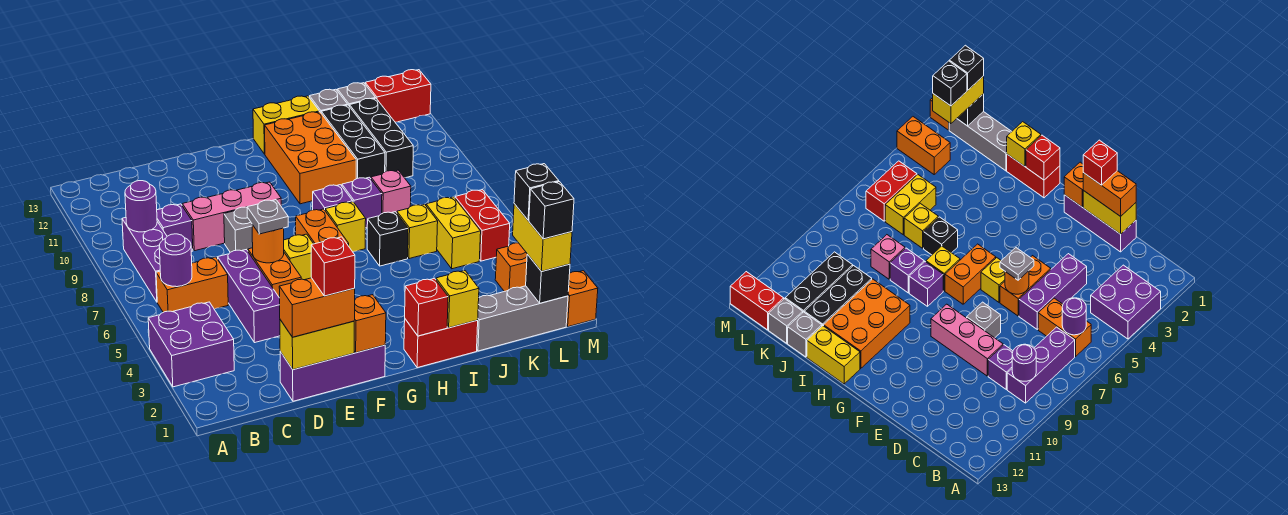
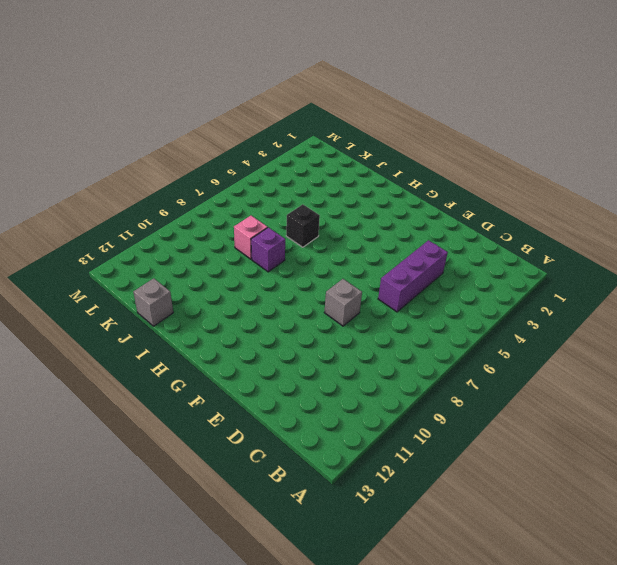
none -> purple 2x2 brick [148,302,234,387]
none -> orange 1x2 brick [156,257,228,312]
none -> purple 1x3 brick [122,218,167,302]
none -> purple 1x1 brick [157,204,193,252]

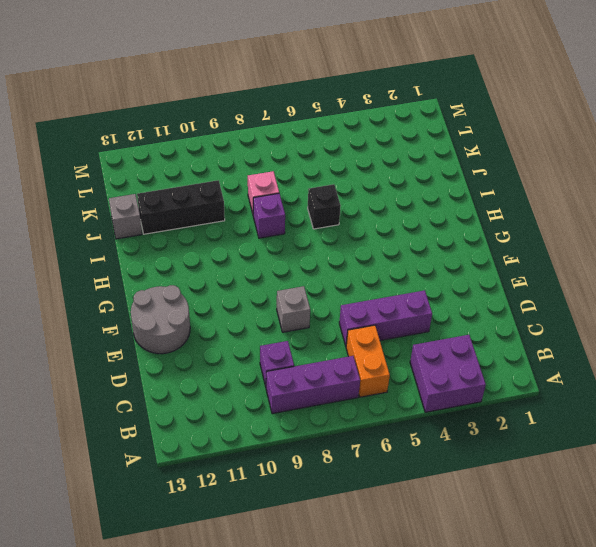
grey 2x2 round brick [131,285,190,354] -> none
none -> purple 1x3 brick [280,345,385,401]
none -> pink 1x3 brick [182,182,281,251]
none -> orange 1x2 brick [248,248,301,298]
none -> yellow 1x1 brick [284,234,313,280]

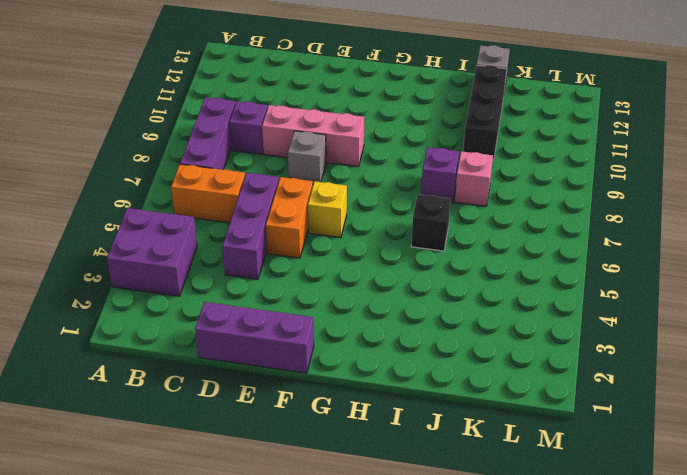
none -> orange 1x2 brick [296,209,349,246]
none -> red 1x2 brick [404,319,478,368]
none -> yellow 1x1 brick [325,202,366,252]
none -> purple 1x1 brick [313,185,353,210]

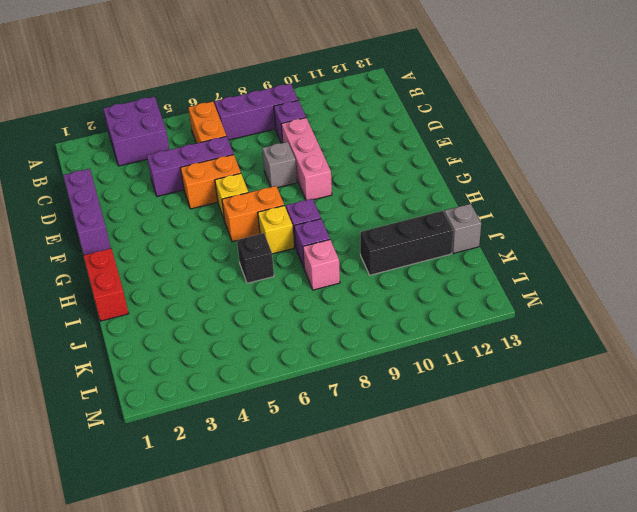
none -> orange 2x3 brick [265,112,356,204]
none -> yellow 1x2 brick [253,96,319,154]
none -> grey 1x3 brick [477,286,568,351]
none -> yellow 1x1 brick [397,204,438,259]

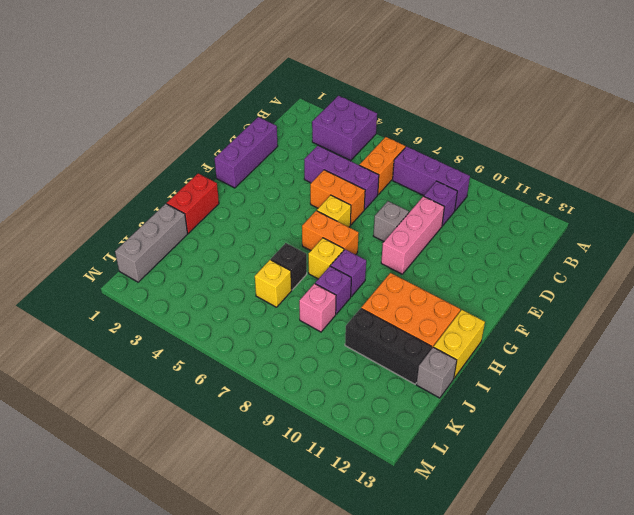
none -> yellow 1x2 brick [426,197,481,269]
none -> black 1x3 brick [350,98,413,178]
none -> grey 1x1 brick [337,83,375,107]
none -> orange 1x2 brick [495,243,527,292]

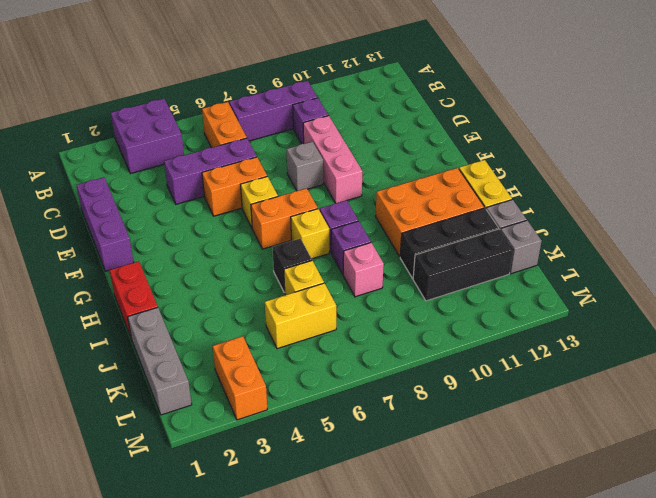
none -> red 1x2 brick [455,190,510,261]
none -> red 1x2 brick [365,70,431,122]
none -> orange 1x1 brick [566,271,598,327]
none -> purple 1x1 round brick [159,234,192,287]

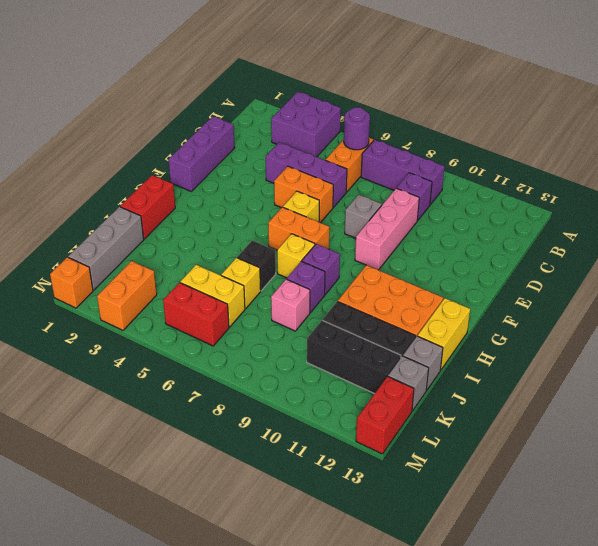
none -> purple 1x1 round brick [125,181,157,232]
none -> yellow 1x2 brick [280,320,354,370]
none -> orange 1x1 round brick [252,225,284,263]
none -> orange 1x1 brick [354,295,386,353]

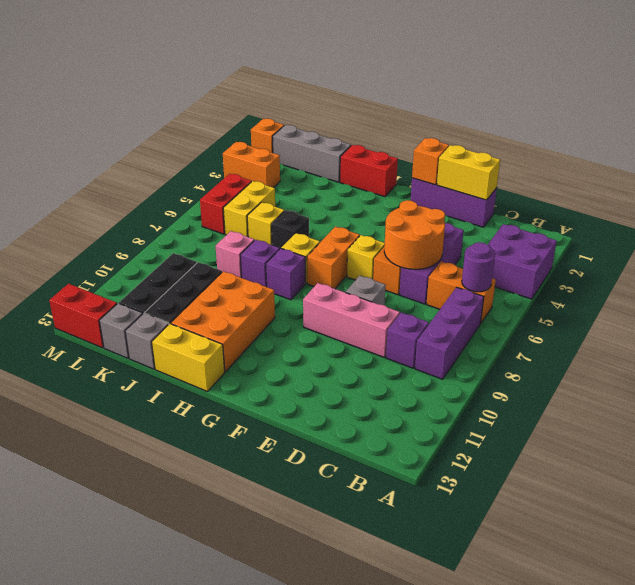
orange 2x2 round brick [384,200,445,269] -> orange 1x1 round brick [252,225,284,263]
none -> purple 1x1 round brick [125,181,157,232]
none -> red 1x1 brick [405,278,448,336]
none -> yellow 1x1 brick [436,271,479,328]
none -> black 1x1 brick [526,254,570,303]

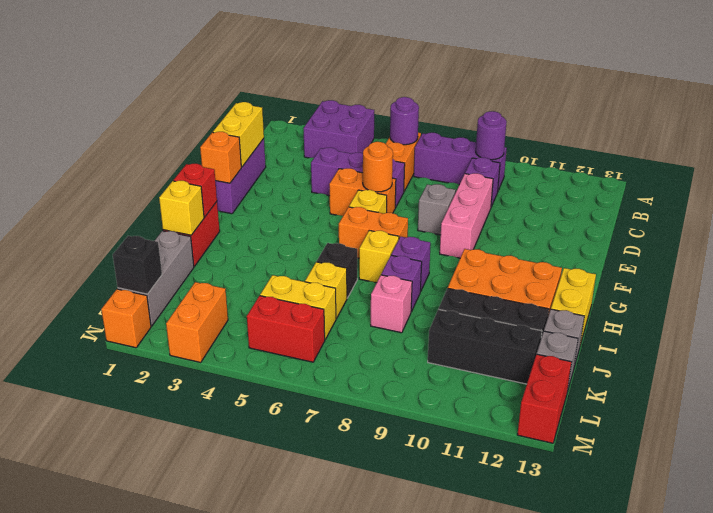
none -> orange 1x2 brick [279,278,355,337]
none -> grey 1x1 plate [247,200,288,234]
none -> yellow 1x2 brick [513,204,572,271]
none -> red 1x1 brick [311,237,355,296]

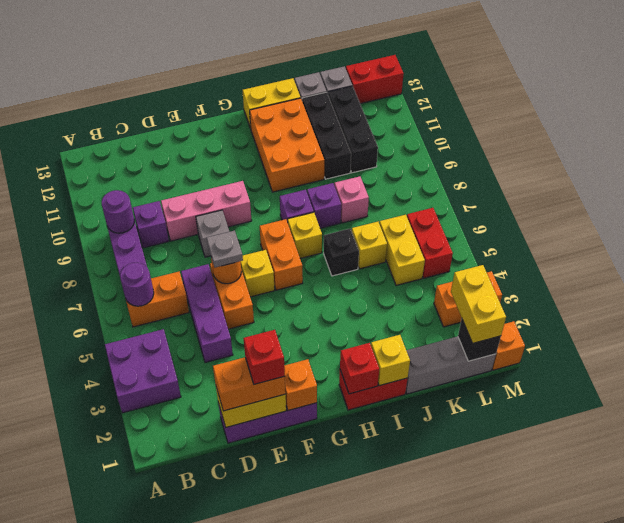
none -> black 1x1 brick [529,182,574,239]
none -> black 1x1 brick [514,164,559,220]

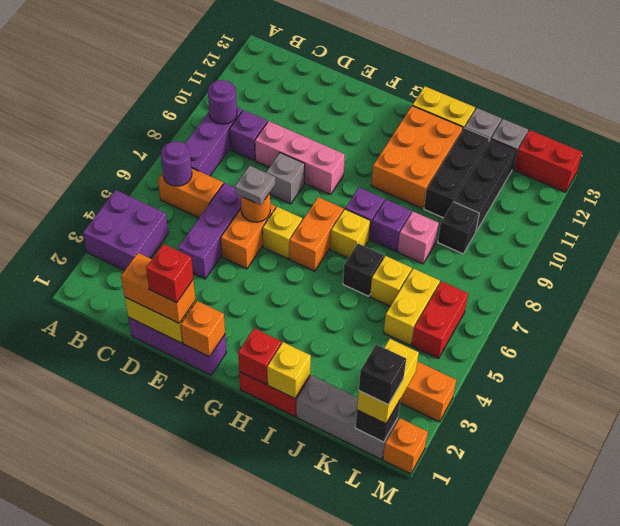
black 1x1 brick [438,202,479,254] -> black 1x1 brick moved to [514,164,559,220]

